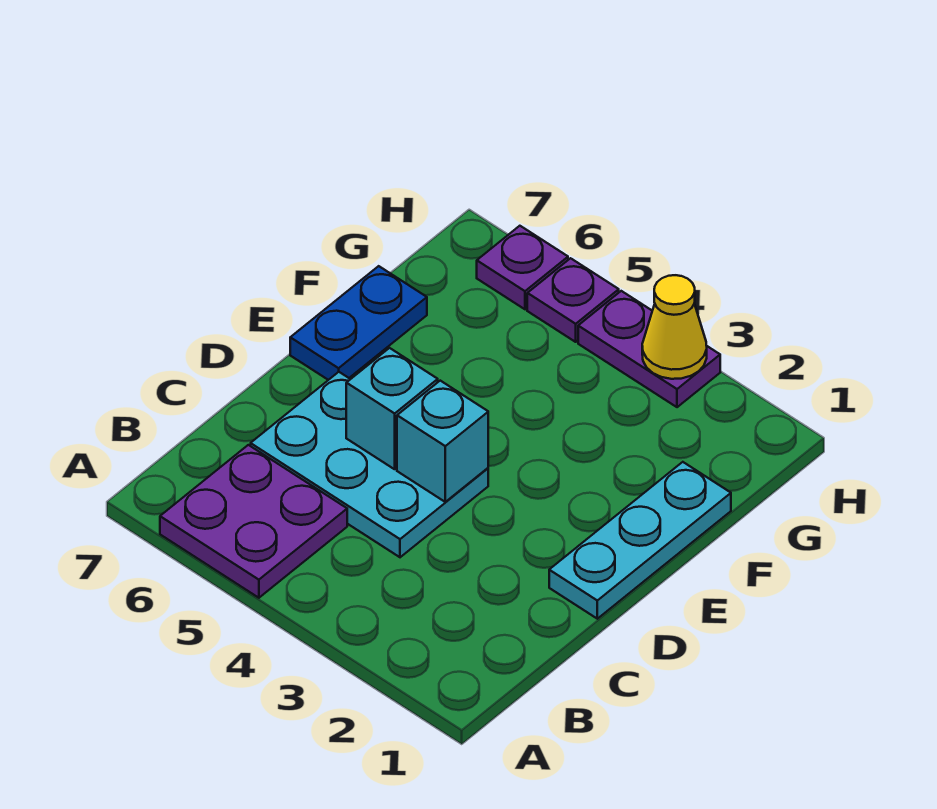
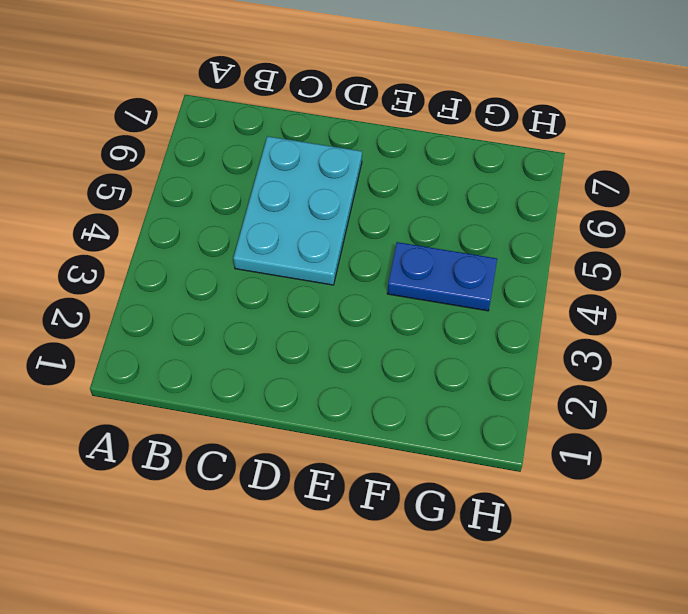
blue 1x2 plate [387,242,497,311] -> blue 1x2 plate moved to [290,266,427,380]
none -> purple 2x2 plate [160,445,347,598]
none -> cyan 1x3 plate [549,462,731,619]

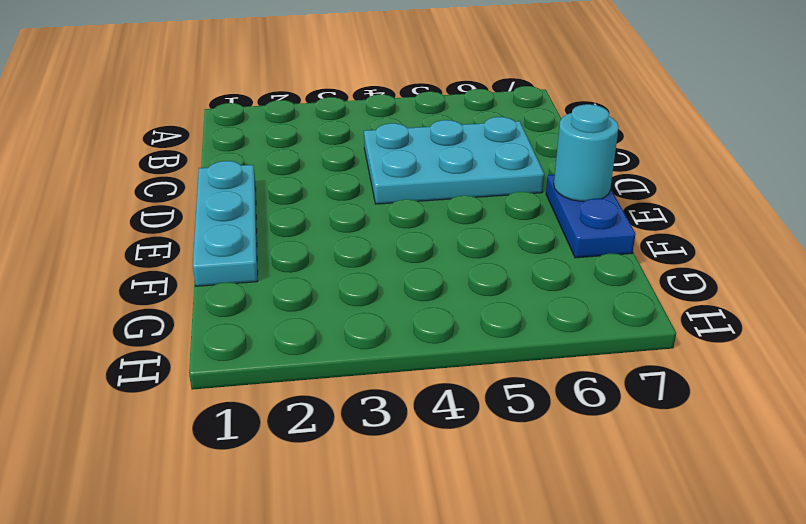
cyan 1x1 round brick [554,104,619,201] -> none
none -> purple 2x2 plate [160,445,347,598]
none -> purple 1x2 plate [578,291,720,407]

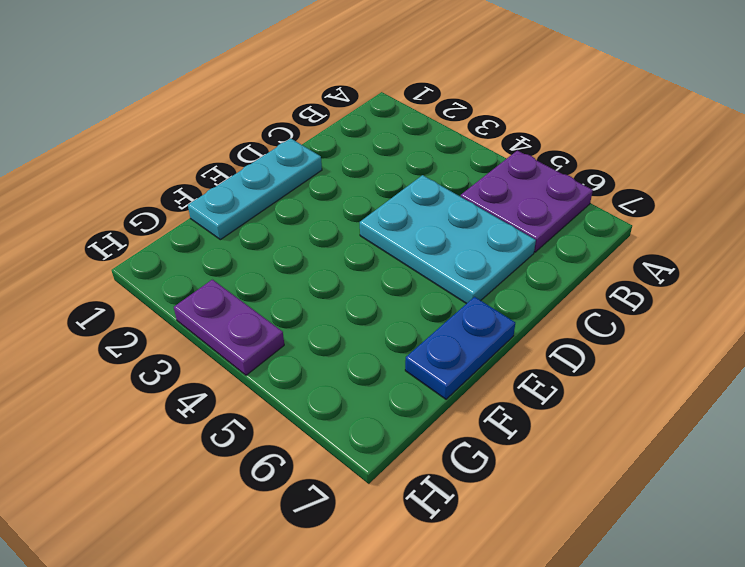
none -> purple 1x1 plate [527,258,619,342]
none -> purple 1x1 plate [477,226,568,309]

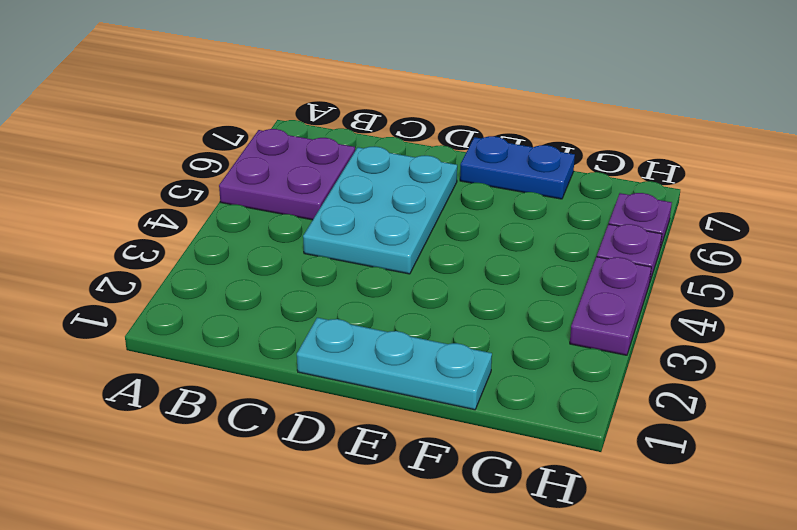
none -> cyan 1x1 brick [397,381,488,502]
none -> cyan 1x1 brick [346,348,438,469]

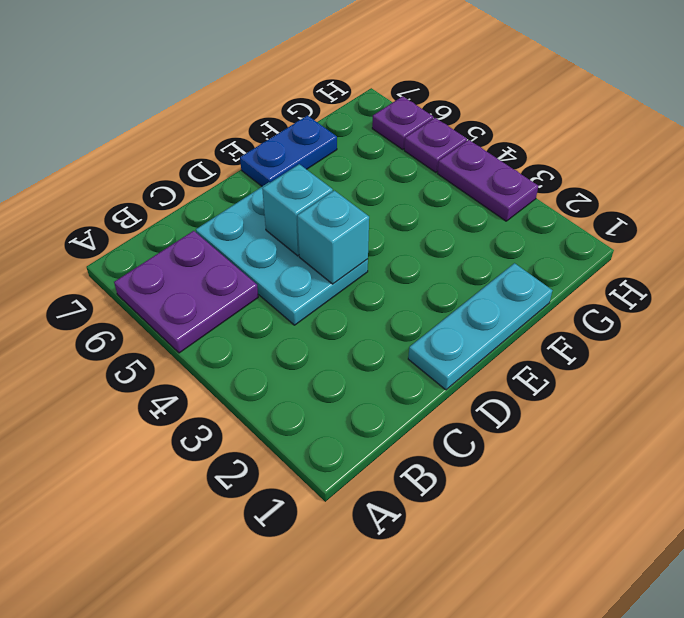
none -> yellow 1x1 cone [642,275,707,379]

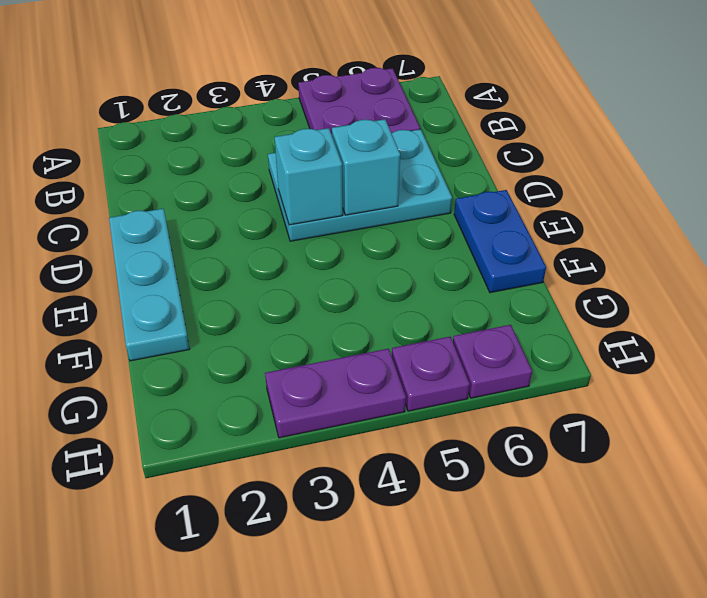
none -> yellow 1x1 cone [642,275,707,379]

